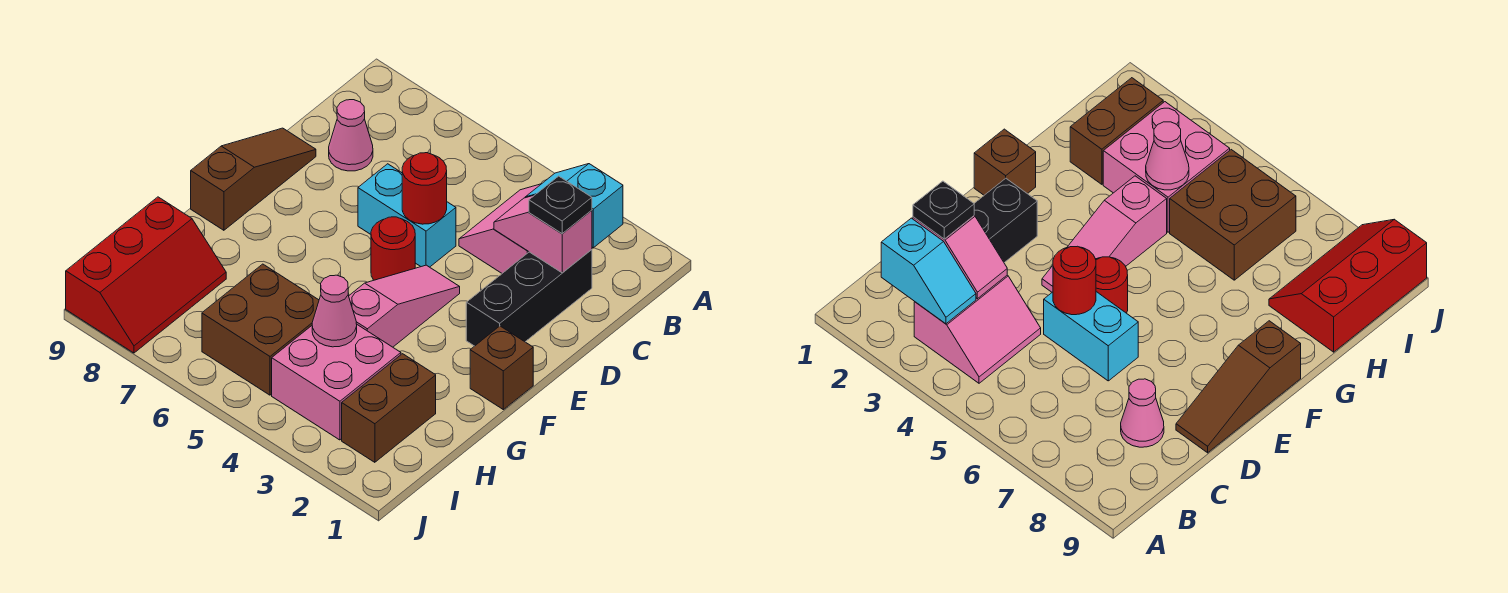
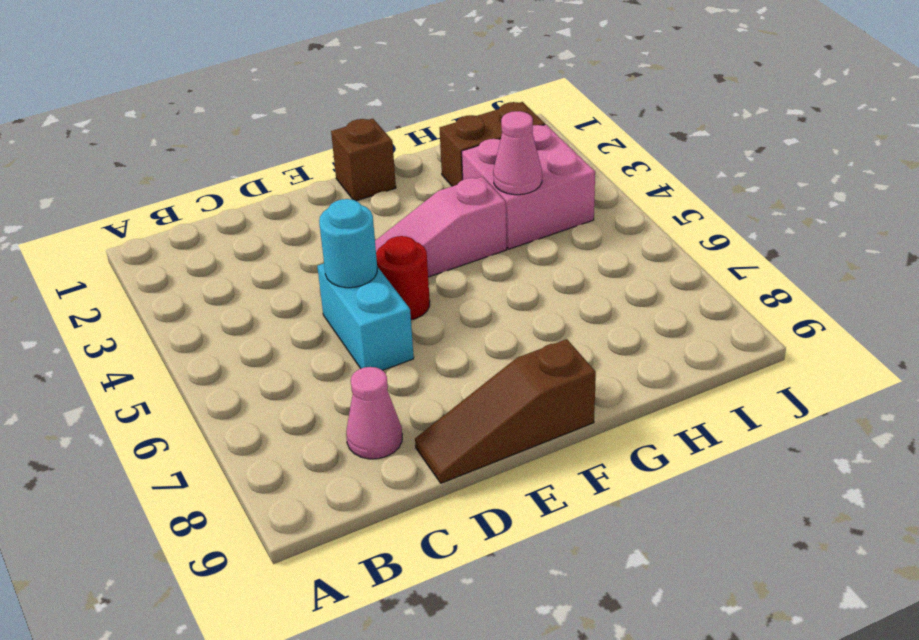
cyan 1x1 round brick [319,199,377,288] -> red 1x1 round brick [402,153,447,224]
none -> pink 2x2 slope [459,184,541,273]
none -> black 1x3 brick [466,250,592,346]
none -> brown 2x2 brick [202,264,319,395]

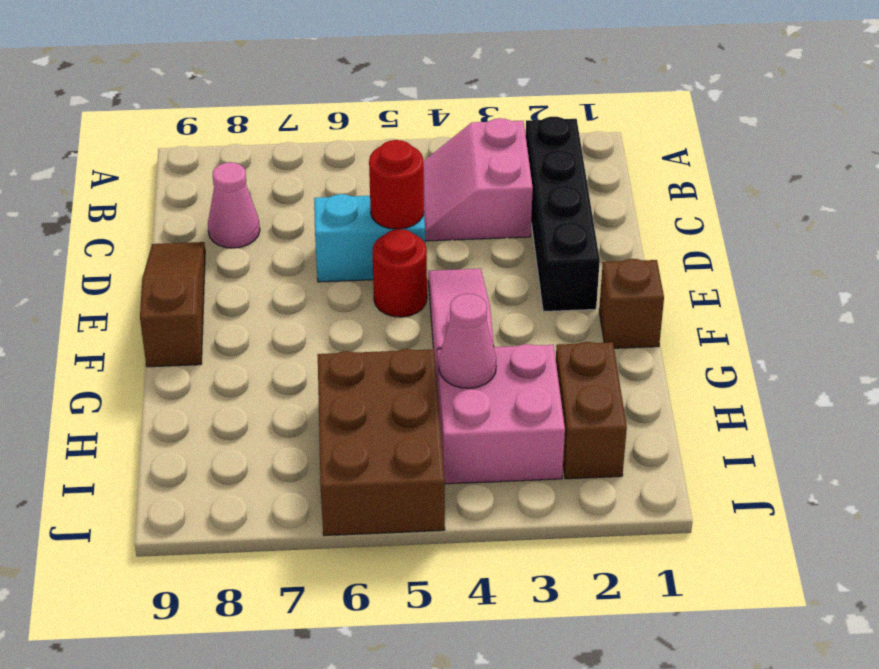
black 1x4 brick [526,117,600,312] -> black 1x3 brick [466,250,592,346]
brown 2x3 brick [318,349,445,536] -> brown 2x2 brick [202,264,319,395]
none -> red 2x3 slope [66,197,226,353]
none -> cyan 1x2 slope [525,164,623,248]
none -> pink 1x2 slope [494,195,592,273]

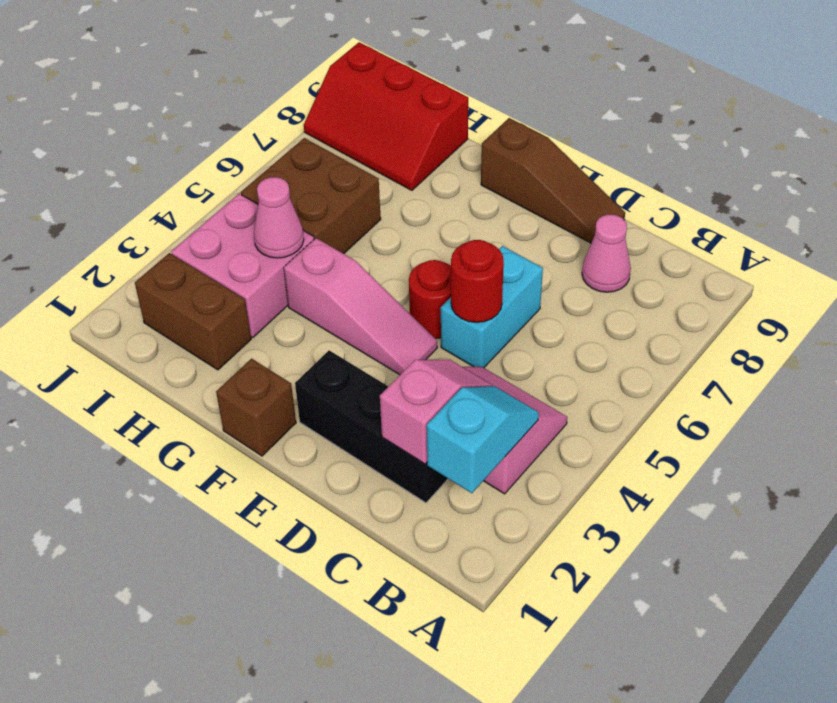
none -> black 1x1 plate [529,176,592,234]

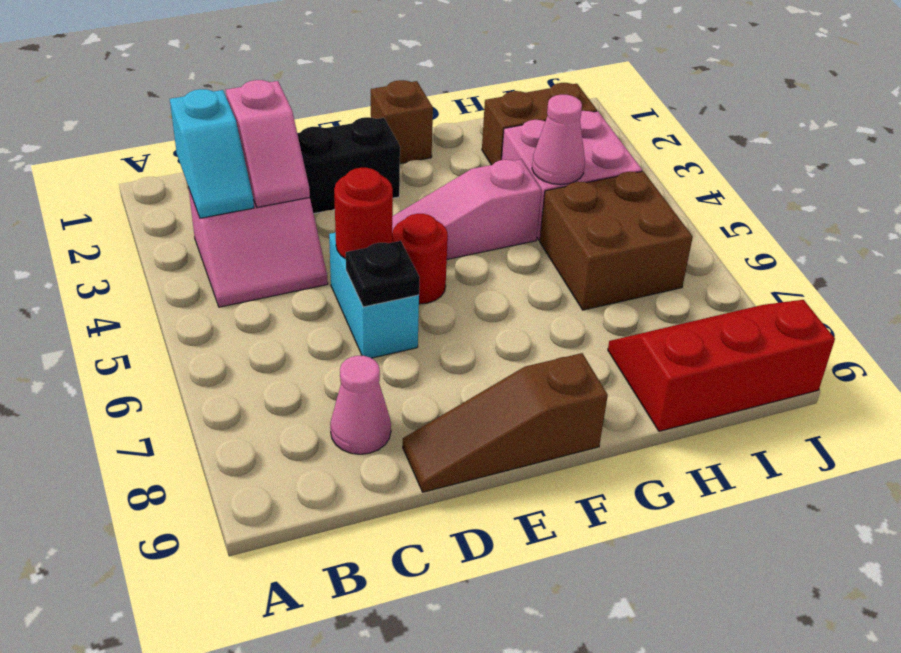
black 1x1 plate [346,241,420,307] -> black 1x1 plate moved to [529,176,592,234]

